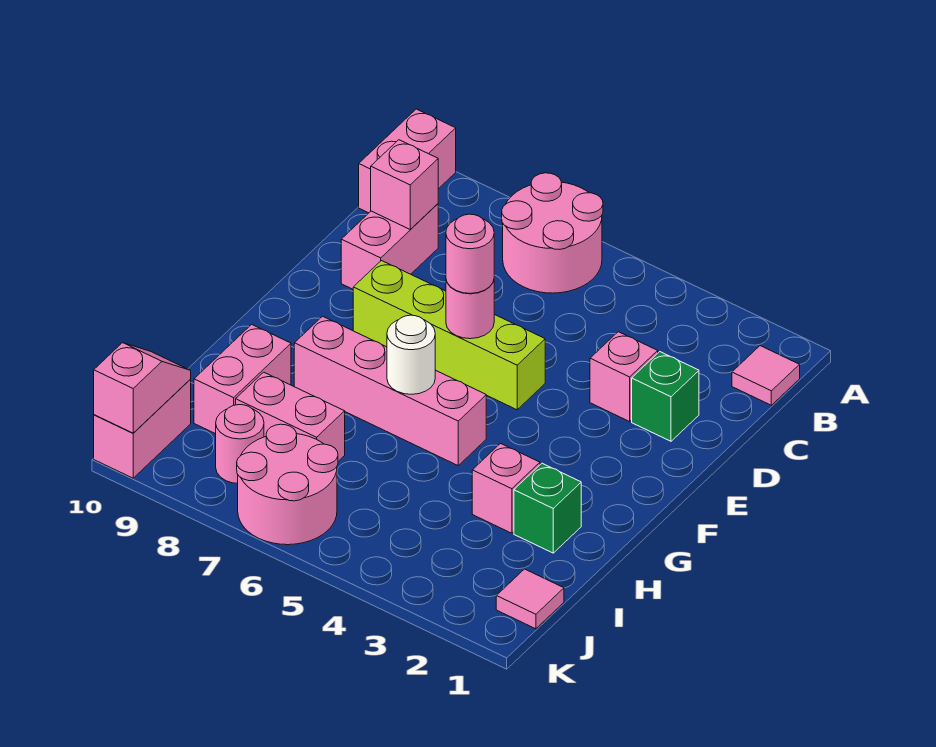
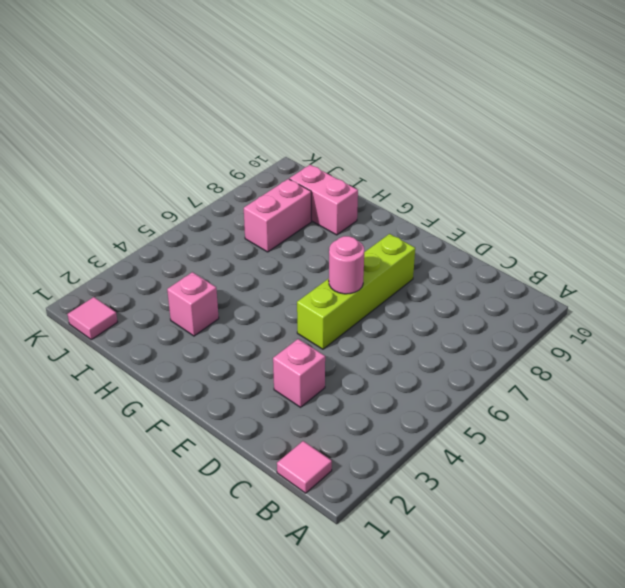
none -> pink 2x2 round brick [502,173,603,293]
none -> pink 1x2 brick [359,109,456,213]
none -> pink 1x2 brick [341,204,438,289]

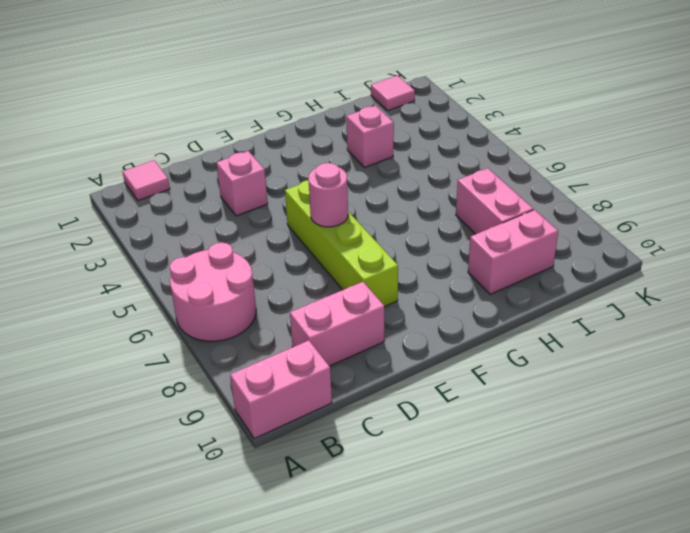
none -> green 1x1 brick [632,352,699,441]
none -> pink 1x4 brick [294,316,486,465]
none -> green 1x1 brick [514,463,581,553]

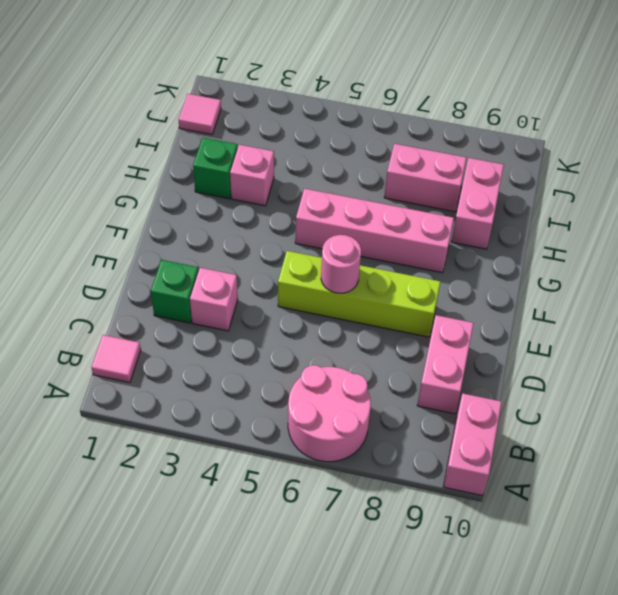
none -> pink 2x2 round brick [237,424,338,545]
none -> pink 1x1 round brick [216,405,264,483]
none -> pink 1x2 brick [94,380,191,478]

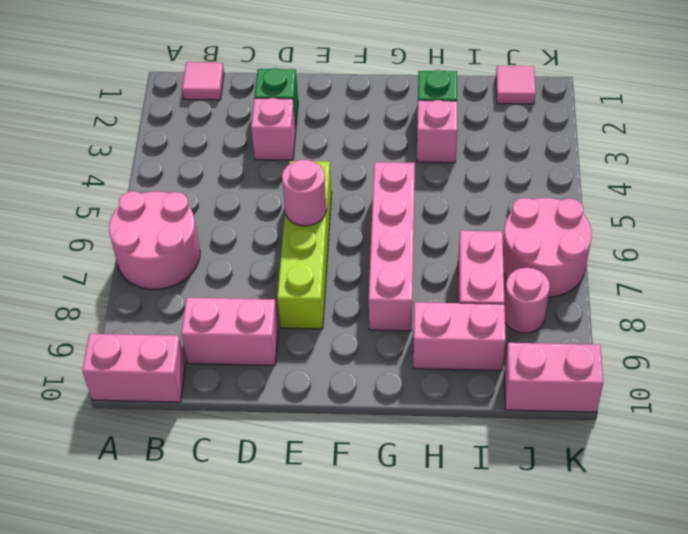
none -> pink 1x1 brick [371,140,438,229]
none -> white 1x1 round brick [387,315,435,394]
none -> pink 1x2 slope [94,343,191,433]

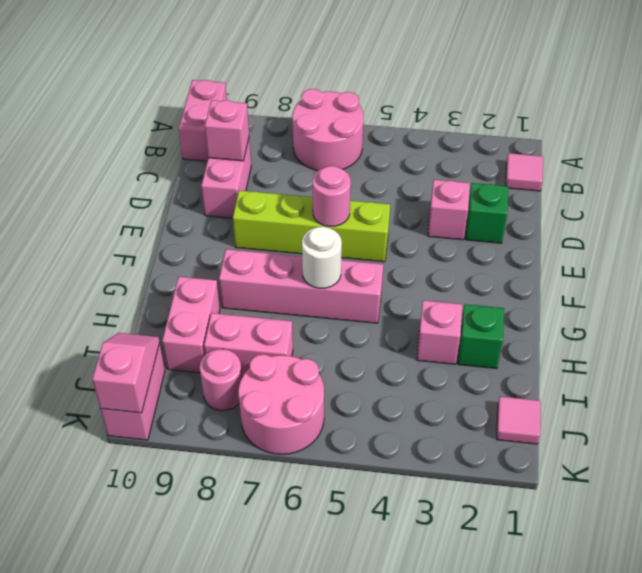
none -> pink 1x1 round brick [446,214,494,294]

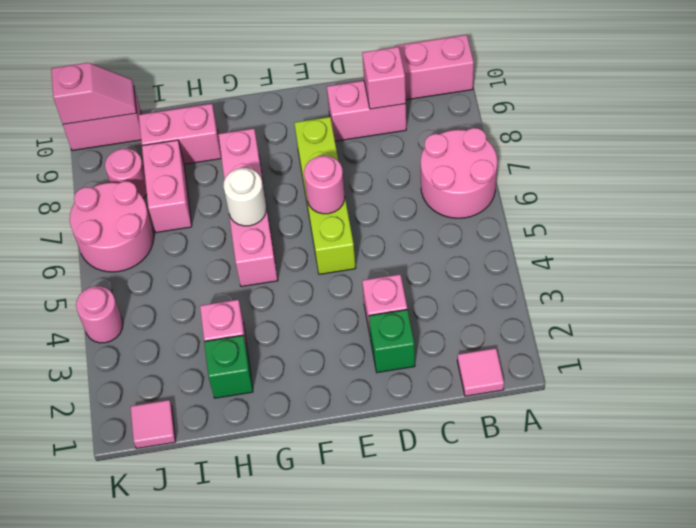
pink 1x1 round brick [76,286,123,343] -> pink 1x1 round brick moved to [446,214,494,294]

